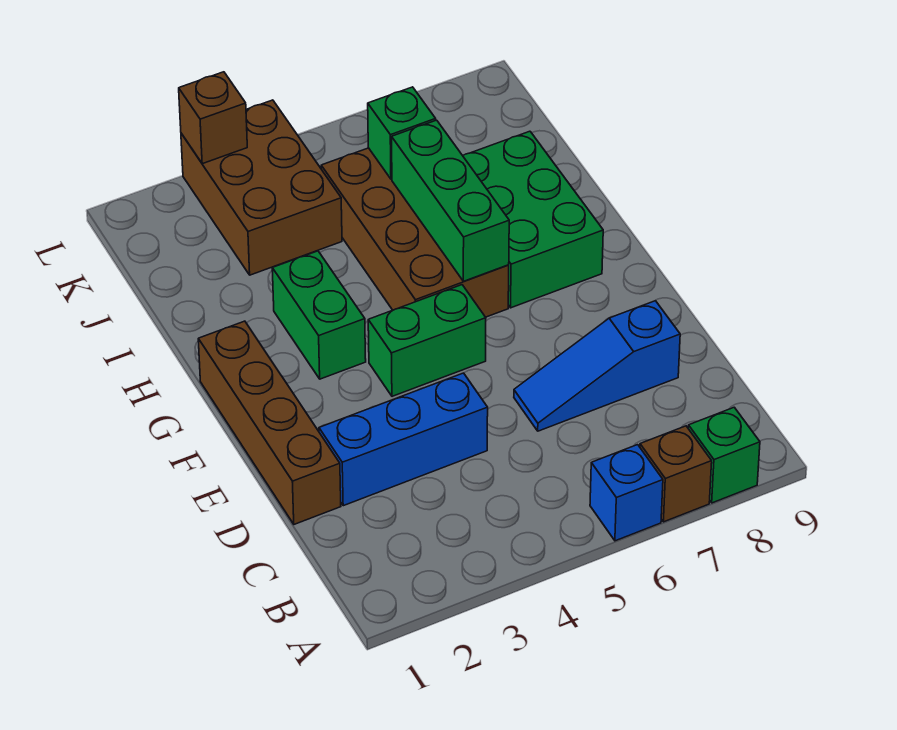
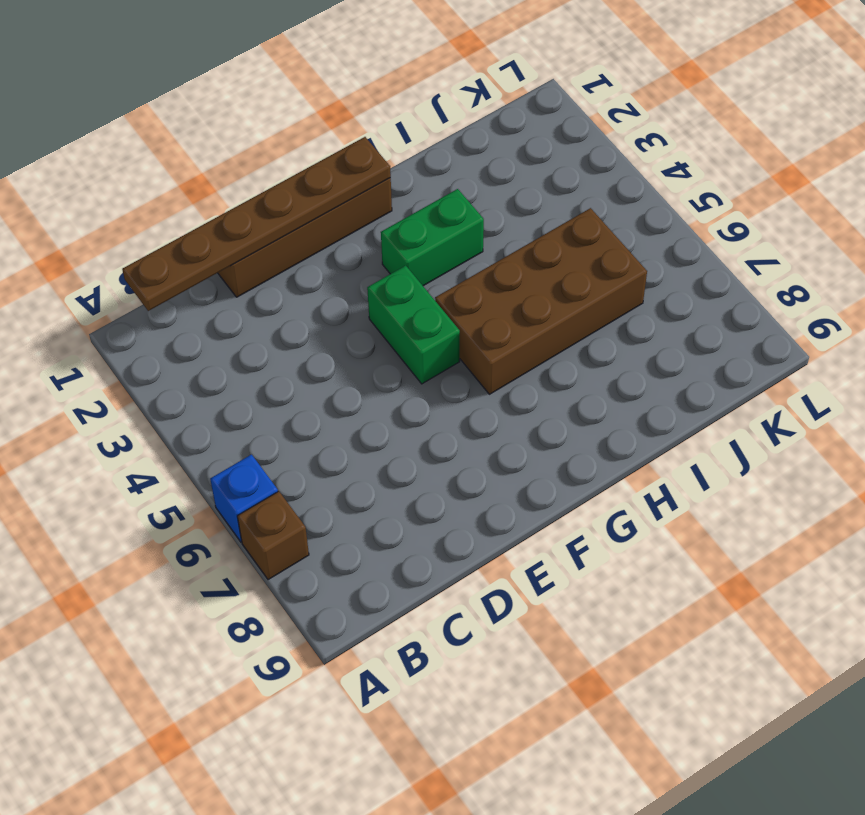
brown 1x6 plate [122,137,391,311] -> none
none -> green 1x1 brick [688,407,760,503]
none -> blue 1x3 brick [319,373,488,506]
none -> blue 1x3 slope [514,301,680,431]

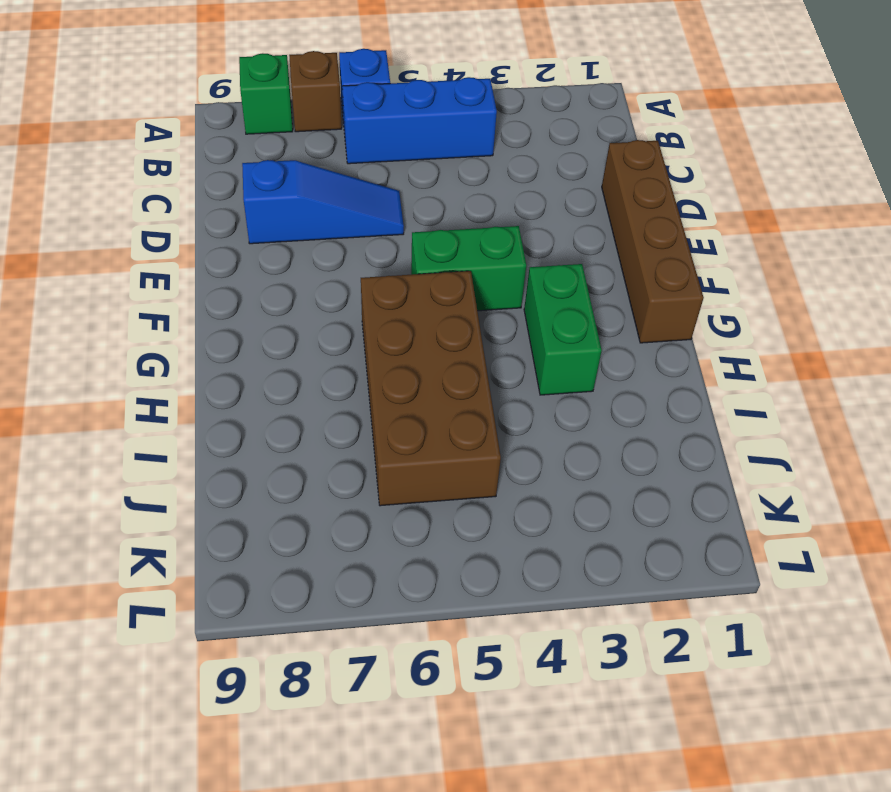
blue 1x3 brick [342,77,497,164] -> blue 1x3 brick moved to [319,373,488,506]
none -> green 2x3 brick [463,131,603,308]
none -> brown 2x3 brick [181,100,342,275]
none -> green 1x3 brick [392,120,509,281]

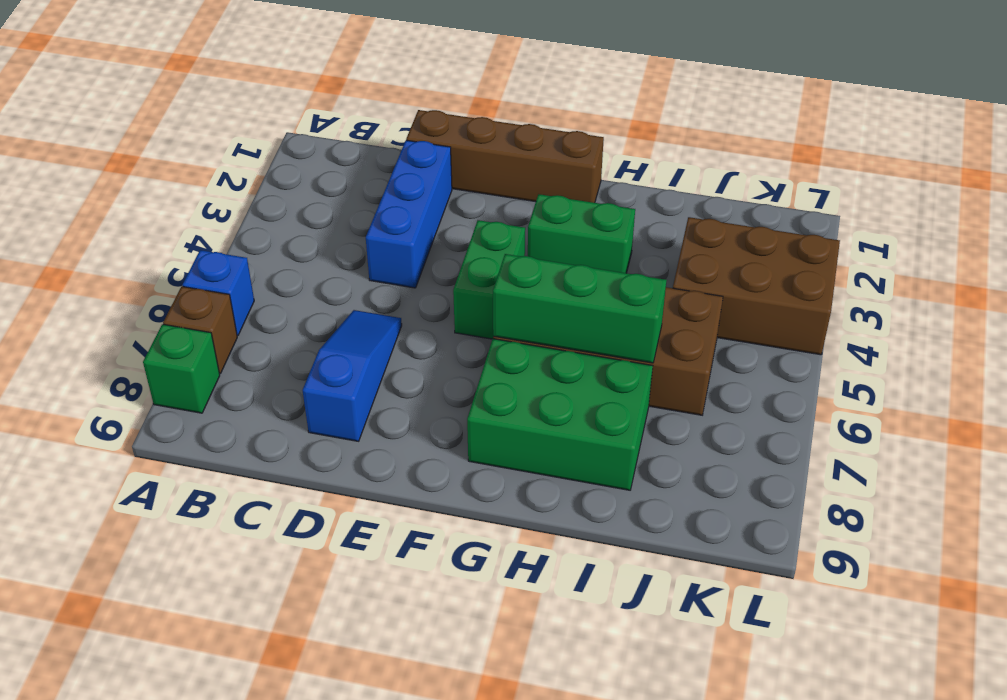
none -> green 1x1 brick [368,87,436,179]
none -> brown 1x1 brick [179,72,247,164]

